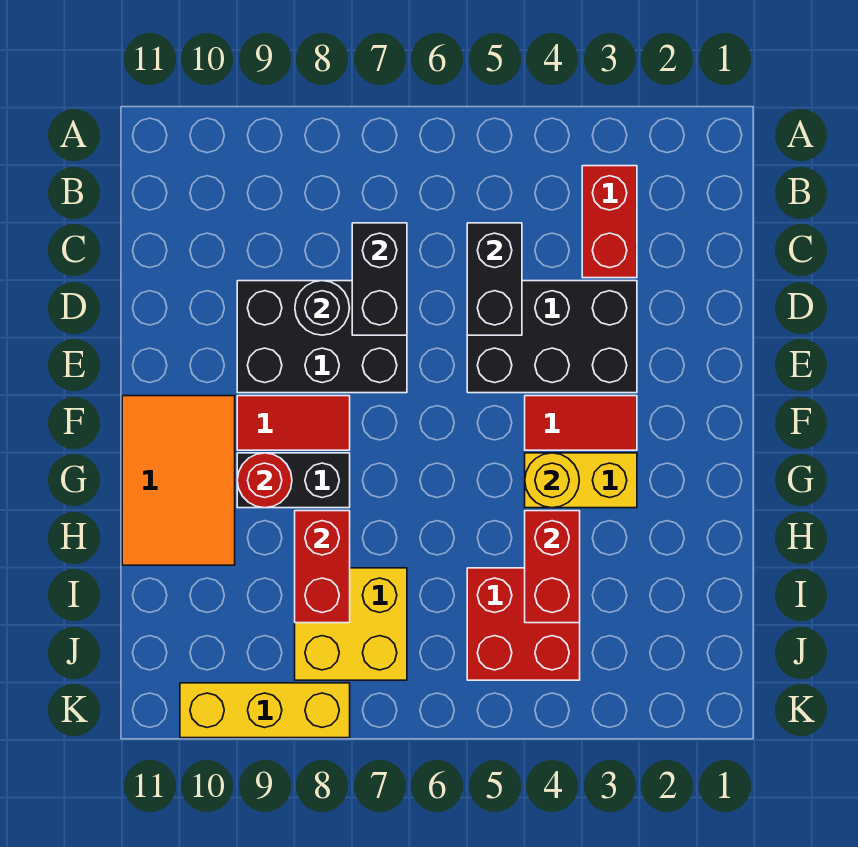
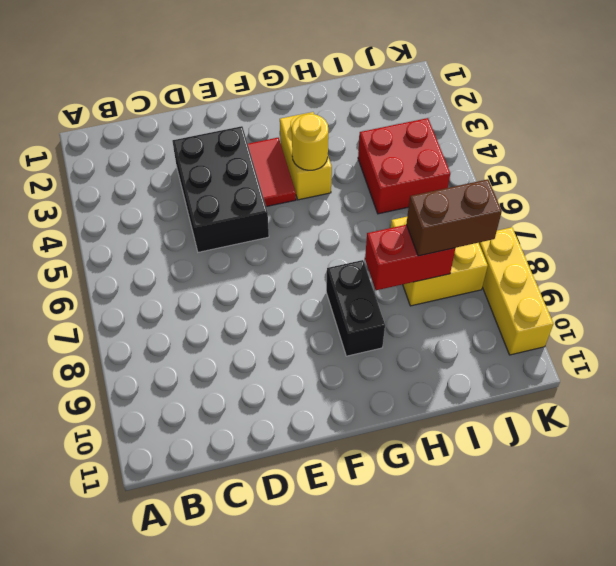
brown 1x2 brick [406,179,502,256] -> none
none -> red 1x2 brick [582,166,637,278]
none -> black 2x3 brick [237,281,407,393]
none -> red 1x2 tile [237,396,350,450]

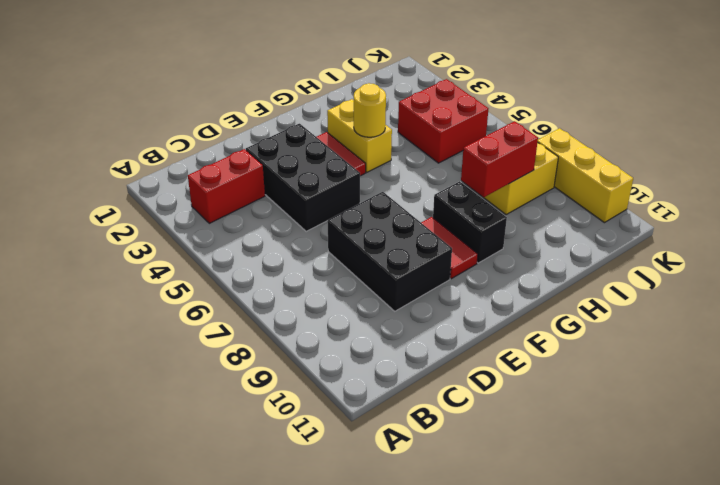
none -> orange 2x3 tile [122,396,235,565]
none -> black 1x2 brick [467,223,522,335]
none -> black 1x2 brick [352,223,407,335]

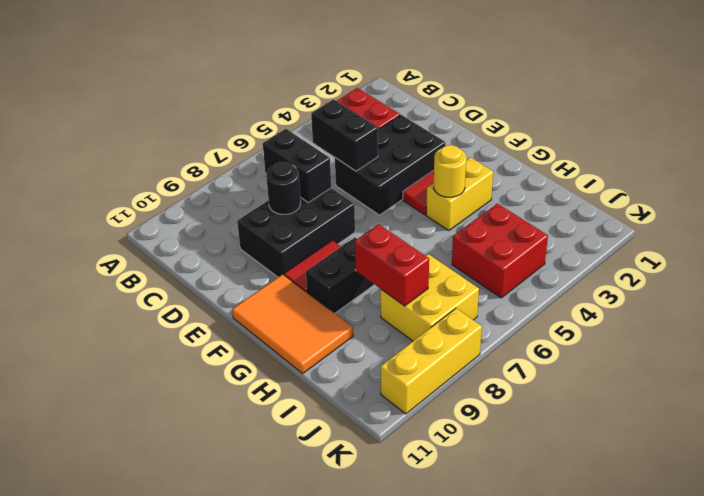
none -> red 1x1 round brick [237,453,292,508]
none -> red 1x2 brick [525,511,580,623]

